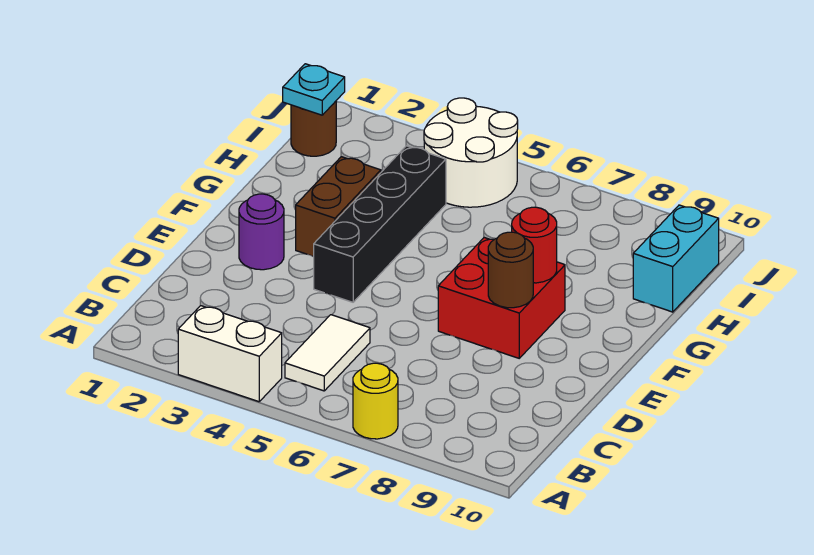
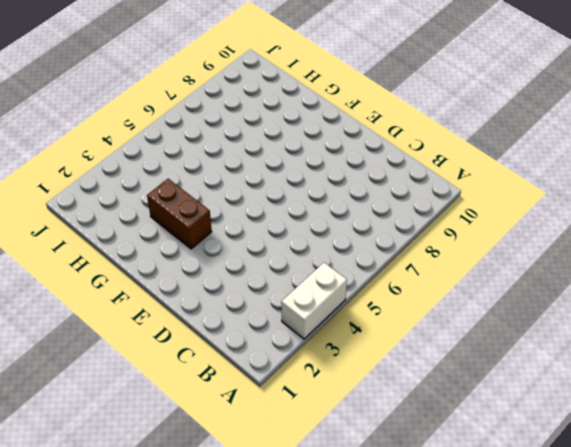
none -> yellow 1x1 round brick [353,363,398,439]
none -> white 1x2 tile [285,315,370,391]
none -> purple 1x1 round brick [239,194,284,270]

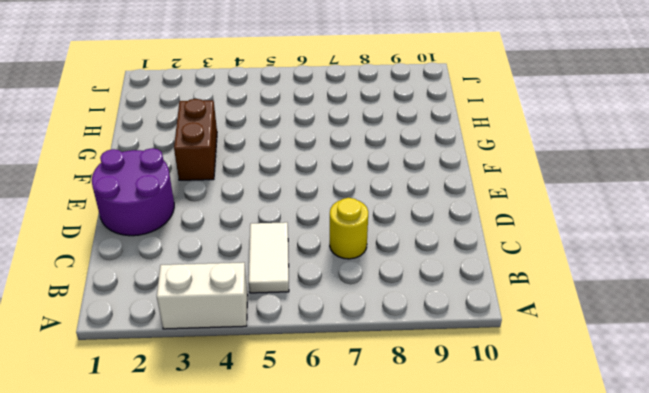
yellow 1x1 round brick [330,198,368,259] -> yellow 1x1 round brick moved to [353,363,398,439]
purple 2x2 round brick [92,148,174,236] -> purple 1x1 round brick [239,194,284,270]
none -> black 1x4 brick [314,146,446,302]
none -> red 2x2 brick [438,238,565,358]
none -> cyan 1x2 brick [633,205,719,312]

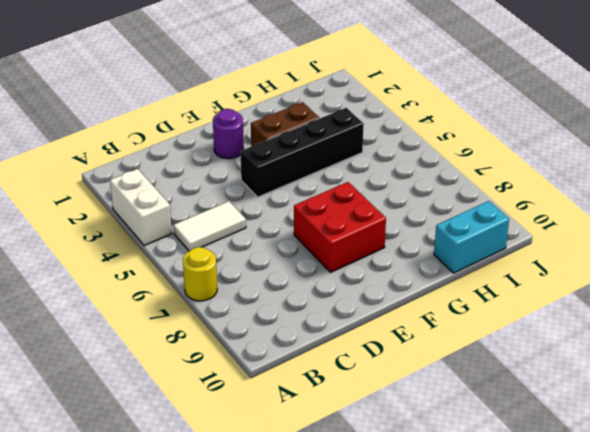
none -> brown 1x1 round brick [291,101,336,156]
none -> white 2x2 round brick [424,98,518,207]
none -> brown 1x1 round brick [488,232,533,308]

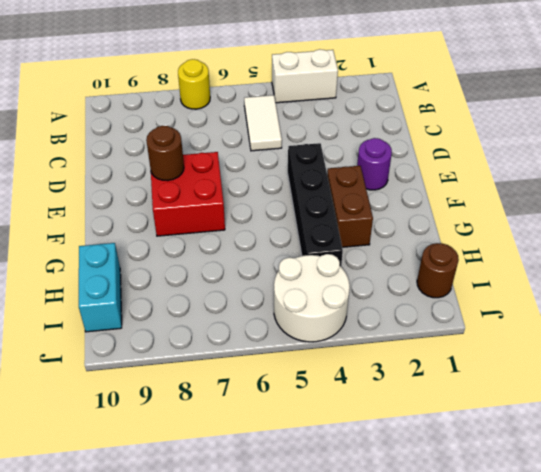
none -> red 1x1 round brick [512,207,557,283]
none -> cyan 1x1 plate [283,64,345,115]

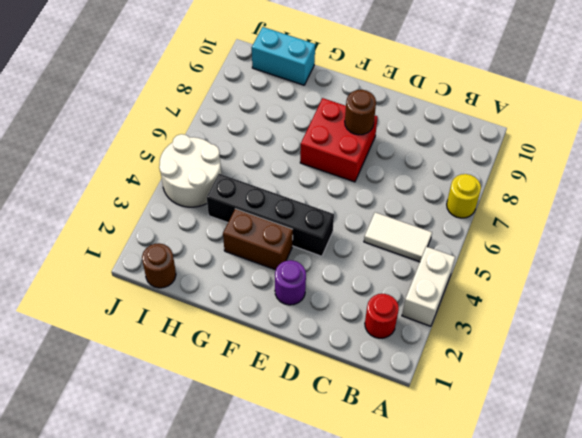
red 1x1 round brick [365,294,399,338] -> red 1x1 round brick moved to [512,207,557,283]
none -> cyan 1x1 plate [283,64,345,115]

